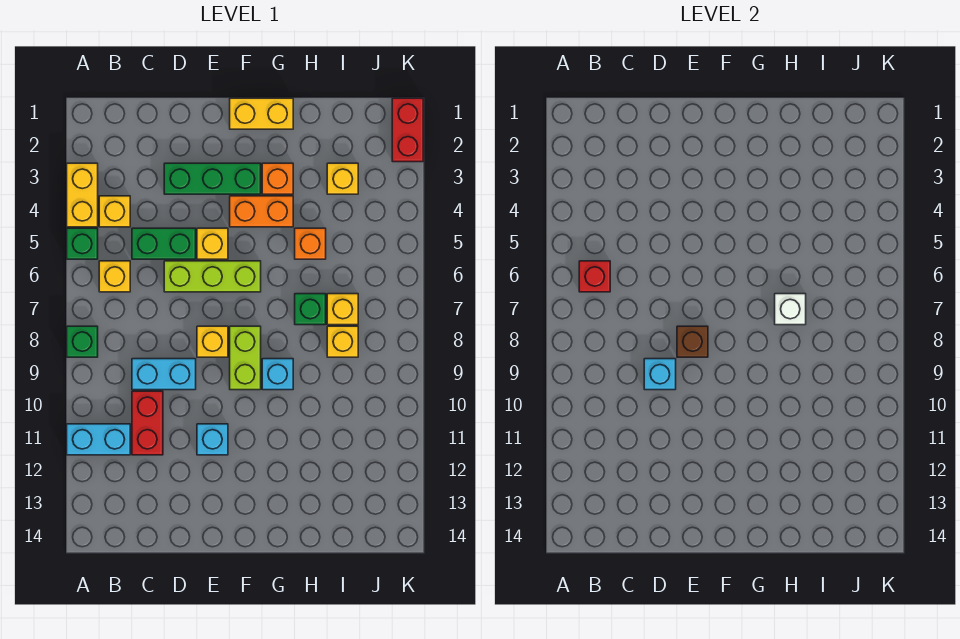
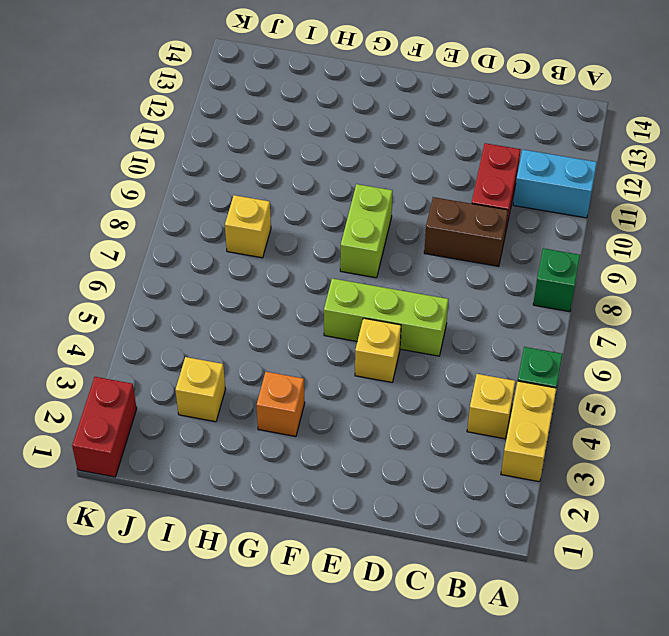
brown 1x2 brick [424,197,508,266] -> cyan 1x2 brick [132,359,196,390]
none -> yellow 1x1 brick [99,261,130,292]
none -> green 1x2 brick [132,228,196,259]
none -> green 1x3 brick [164,163,261,194]

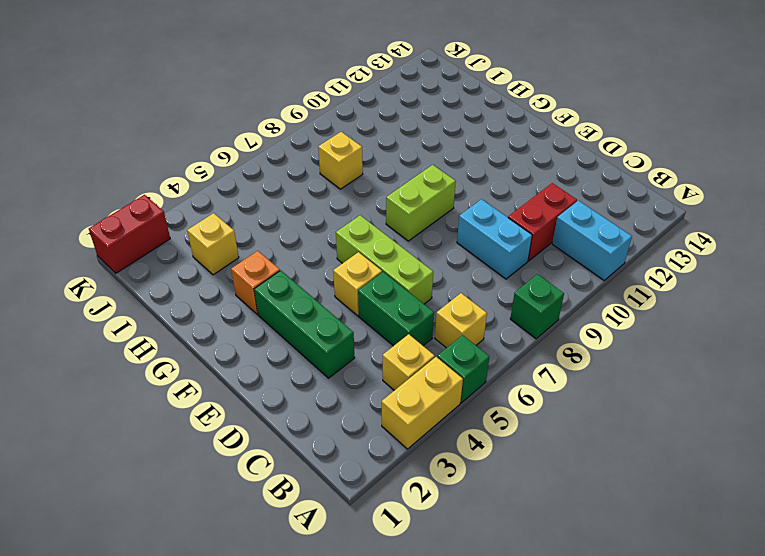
none -> yellow 1x1 brick [197,326,228,357]
none -> cyan 1x1 brick [197,424,228,455]
none -> yellow 1x2 brick [230,98,293,129]

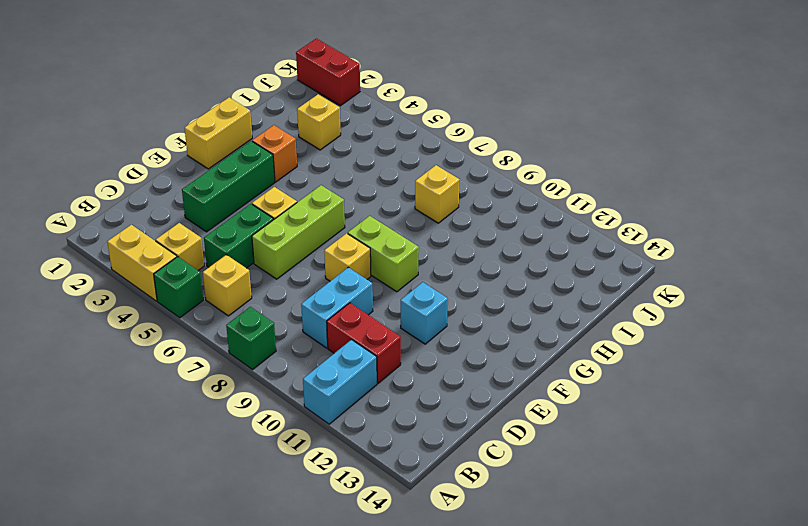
none -> orange 1x2 brick [230,196,293,227]
none -> cyan 1x1 brick [262,359,293,390]
none -> orange 1x1 brick [295,228,326,259]

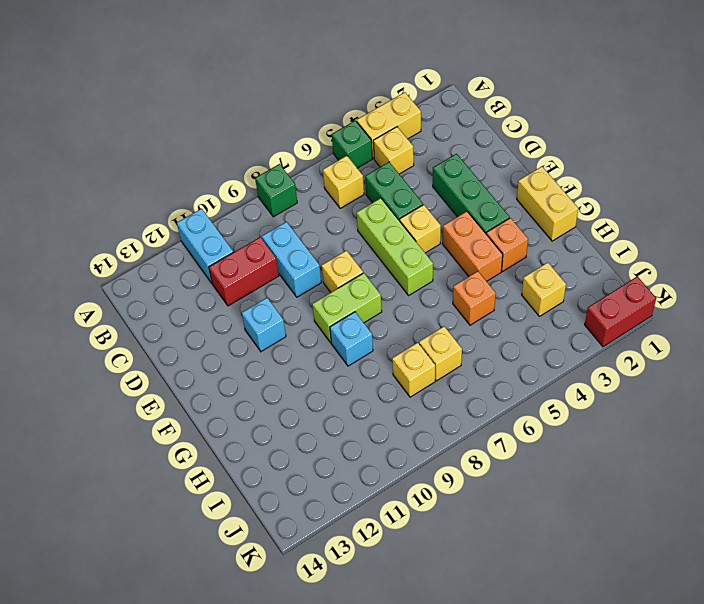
none -> green 1x1 brick [295,294,326,325]
none -> red 1x1 brick [579,261,610,292]
none -> cyan 1x1 brick [644,359,676,390]

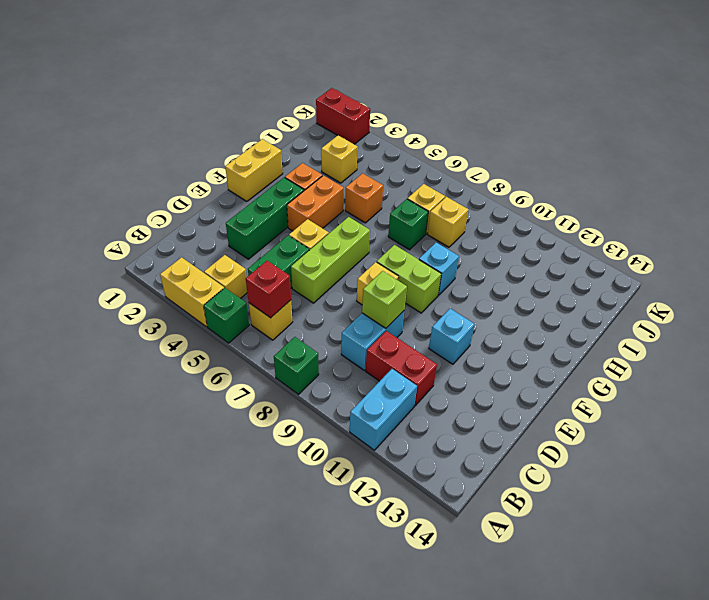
lime 1x1 brick [362,271,407,328] -> cyan 1x1 brick [644,359,676,390]
none -> brown 1x1 brick [677,326,708,357]
none -> white 1x1 brick [775,294,806,325]

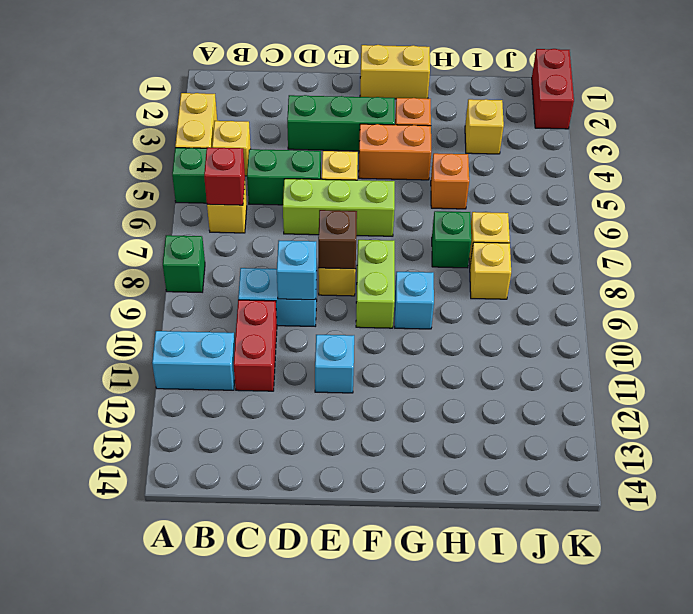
none -> white 1x1 brick [775,294,806,325]

